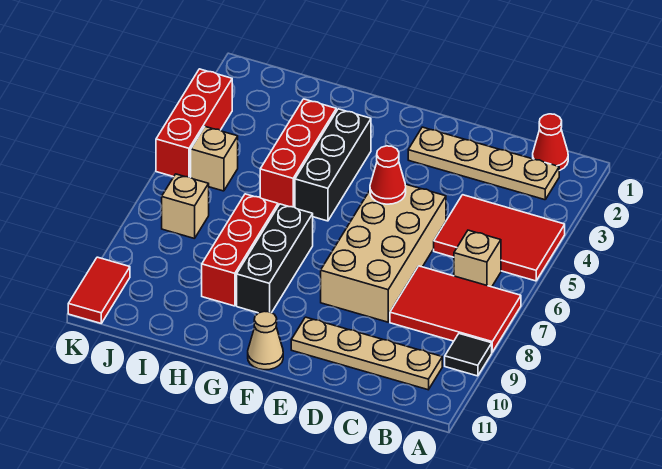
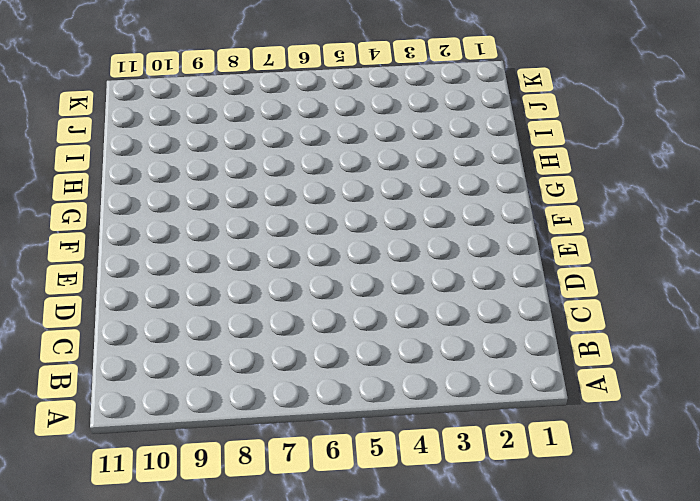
none -> red 2x3 tile [434,195,565,281]
none -> red 2x3 tile [390,266,521,352]
none -> black 1x1 tile [445,334,492,376]

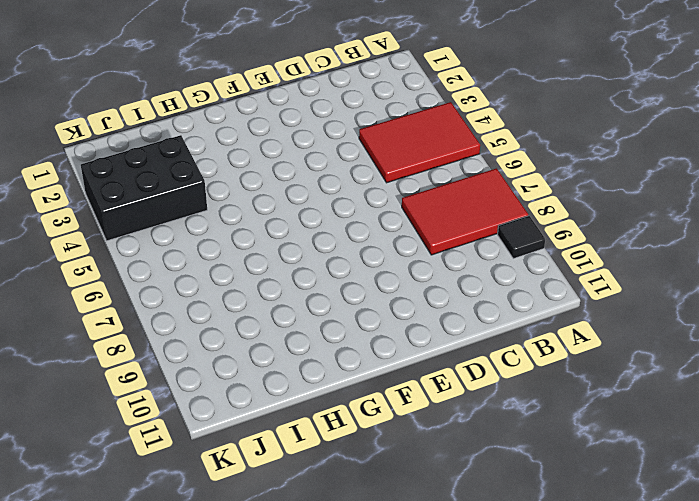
black 2x3 brick [81,135,207,241] -> red 1x3 brick [156,69,232,177]
none -> red 1x1 cone [533,114,568,171]
none -> tan 1x4 plate [408,127,559,200]
none -> tan 1x1 brick [454,230,501,287]

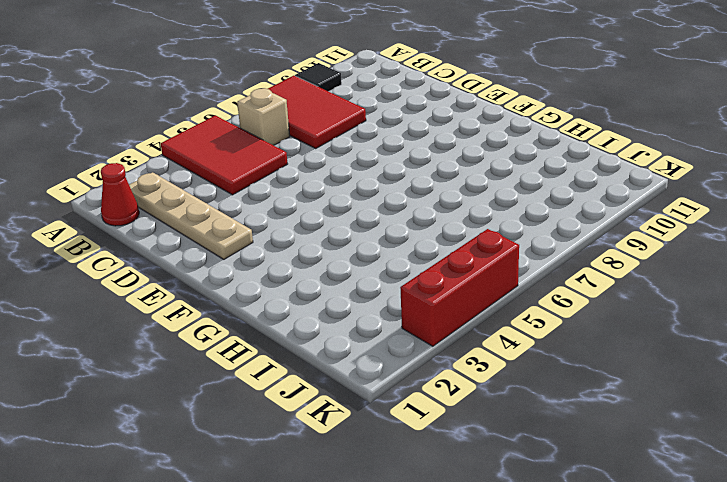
none -> tan 1x4 plate [291,317,442,390]
none -> tan 2x4 brick [321,184,446,322]
none -> tan 1x1 cone [248,311,283,370]

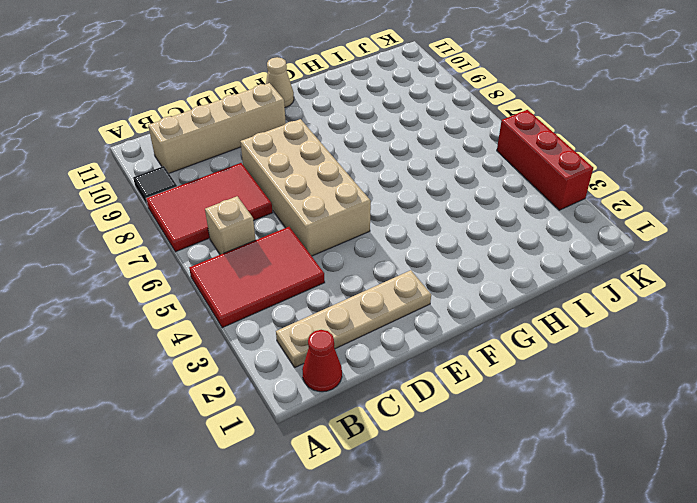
tan 1x4 brick [148,83,286,173] -> tan 1x4 plate [291,317,442,390]
none -> black 1x3 brick [295,109,371,221]
none -> black 1x3 brick [237,204,313,313]
none -> red 1x3 brick [260,99,336,207]

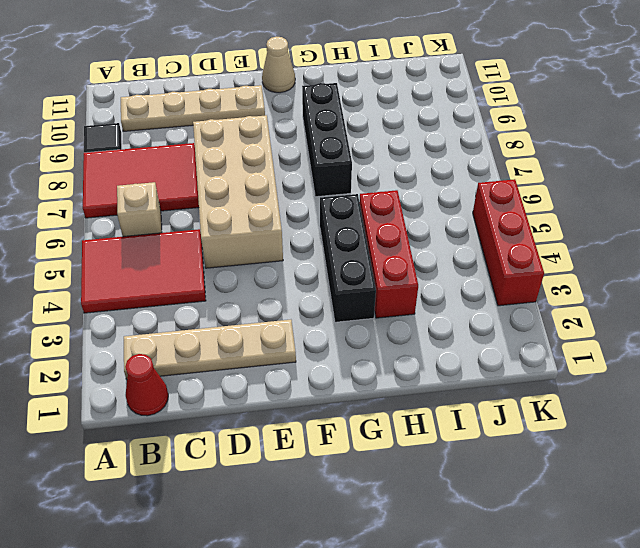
none -> red 1x3 brick [202,194,278,306]
none -> tan 1x1 brick [191,127,238,191]
none -> tan 1x1 brick [162,174,209,239]

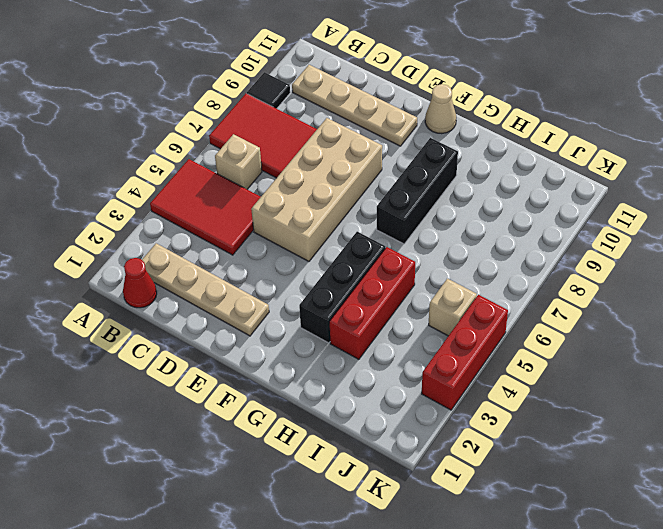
none -> red 1x3 brick [202,194,278,306]
none -> tan 1x1 brick [162,174,209,239]
none -> red 1x2 tile [68,257,130,323]

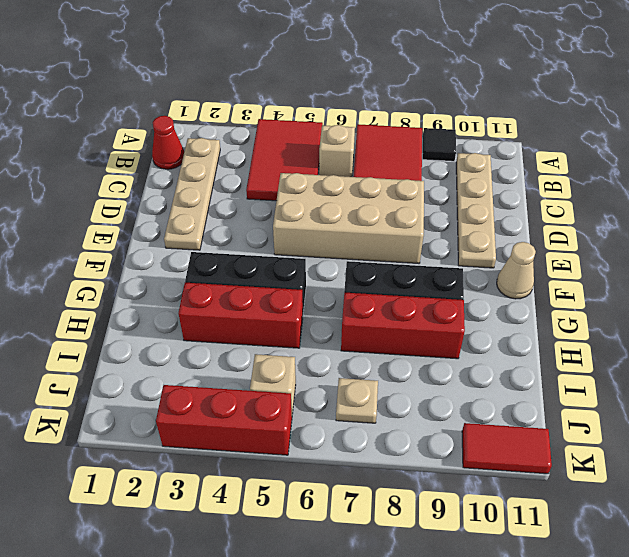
tan 1x1 plate [336,378,378,423] -> tan 1x1 brick [162,174,209,239]
none -> red 1x1 cone [370,146,406,204]

